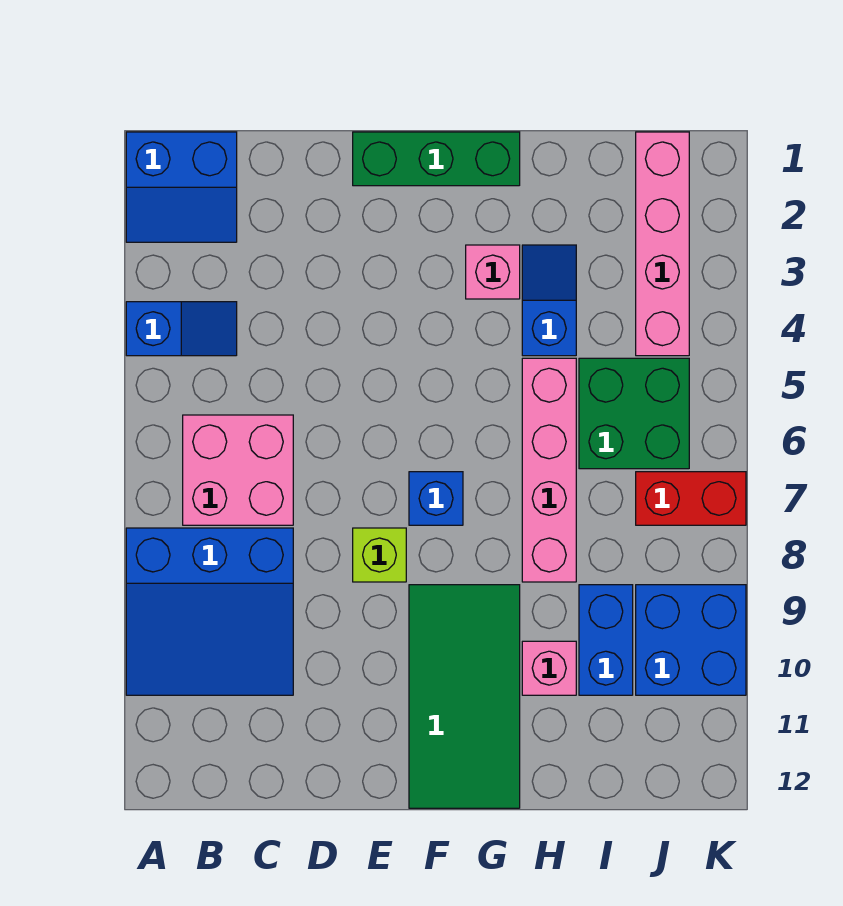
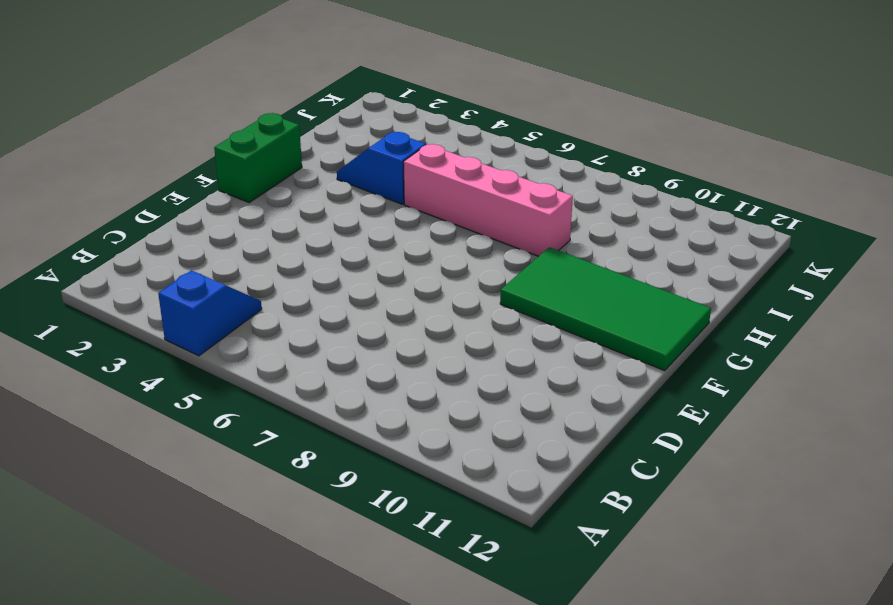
green 1x2 brick [214,113,302,203] -> green 1x3 brick [353,132,520,186]
none -> blue 2x2 slope [126,132,237,242]
none -> blue 3x3 slope [126,528,293,695]
none -> pink 2x2 brick [183,415,293,525]

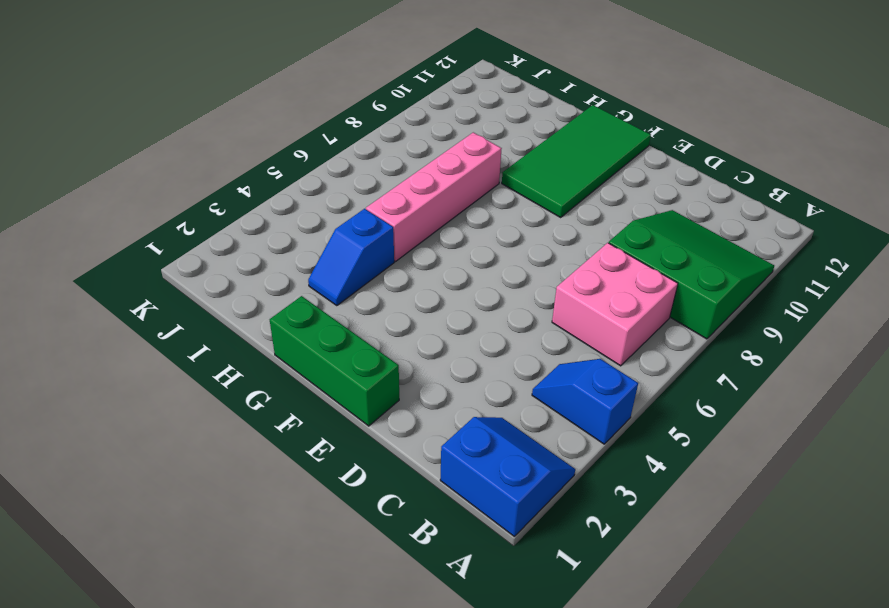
green 3x3 slope [609,210,774,339] -> blue 3x3 slope [126,528,293,695]
none -> lime 1x1 brick [353,528,406,582]
none -> blue 1x1 brick [409,472,463,525]
none -> pink 1x1 brick [466,245,520,299]

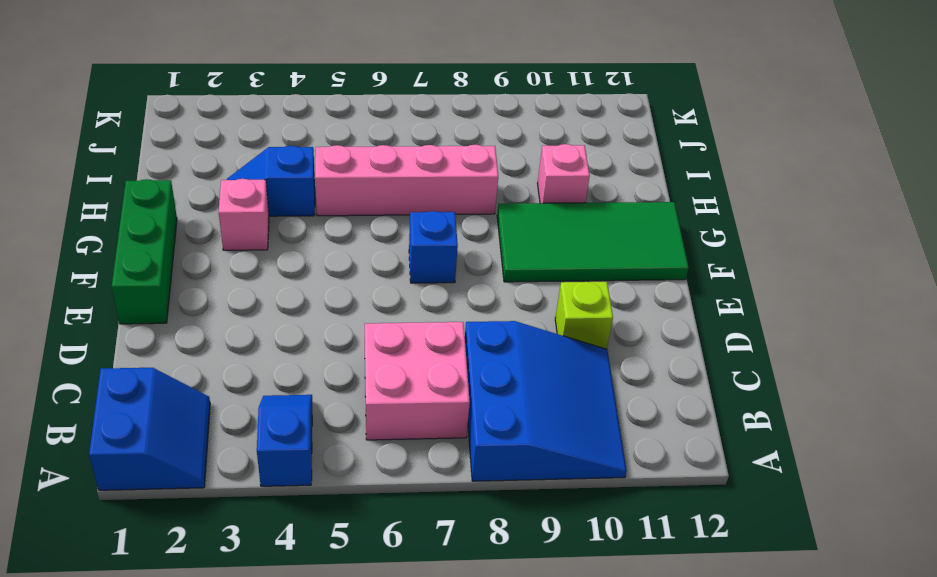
lime 1x1 brick [555,282,613,349] -> lime 1x1 brick moved to [353,528,406,582]
none -> green 2x2 brick [579,358,689,469]
none -> blue 1x2 brick [579,585,633,695]
none -> pink 1x4 brick [636,132,689,356]

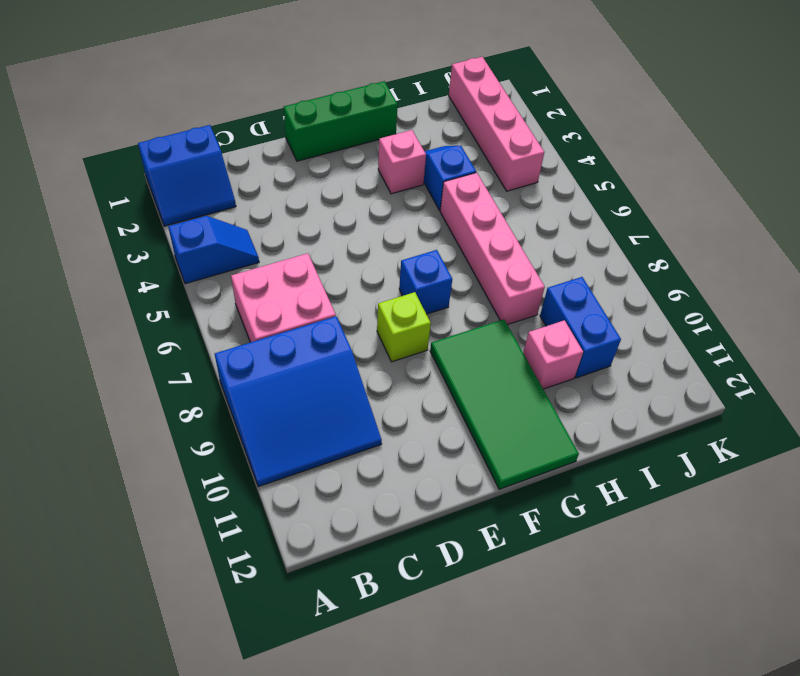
none -> green 2x2 brick [579,358,689,469]
none -> red 1x2 brick [636,472,746,525]
none -> blue 2x2 brick [636,585,746,695]

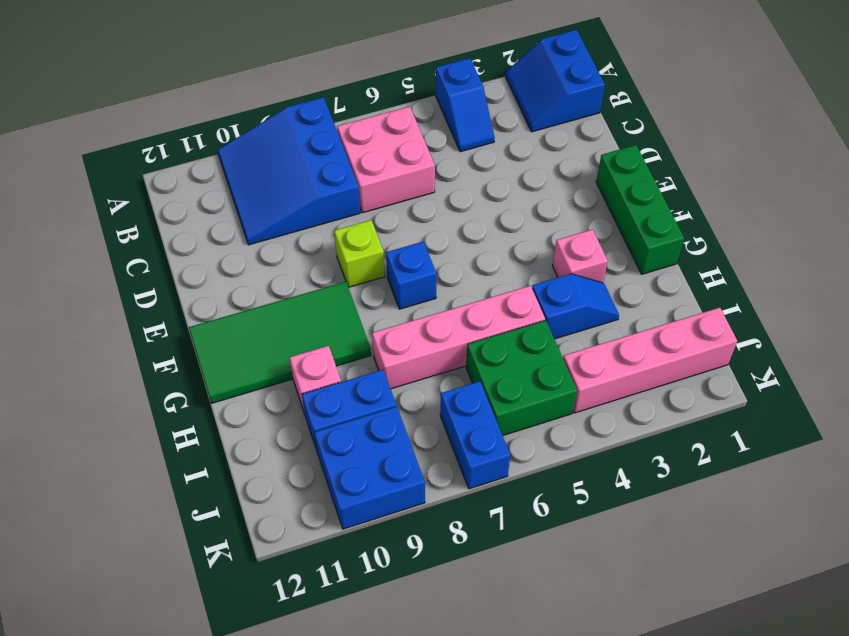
blue 1x2 brick [440,381,510,489] -> red 1x2 brick [636,472,746,525]

